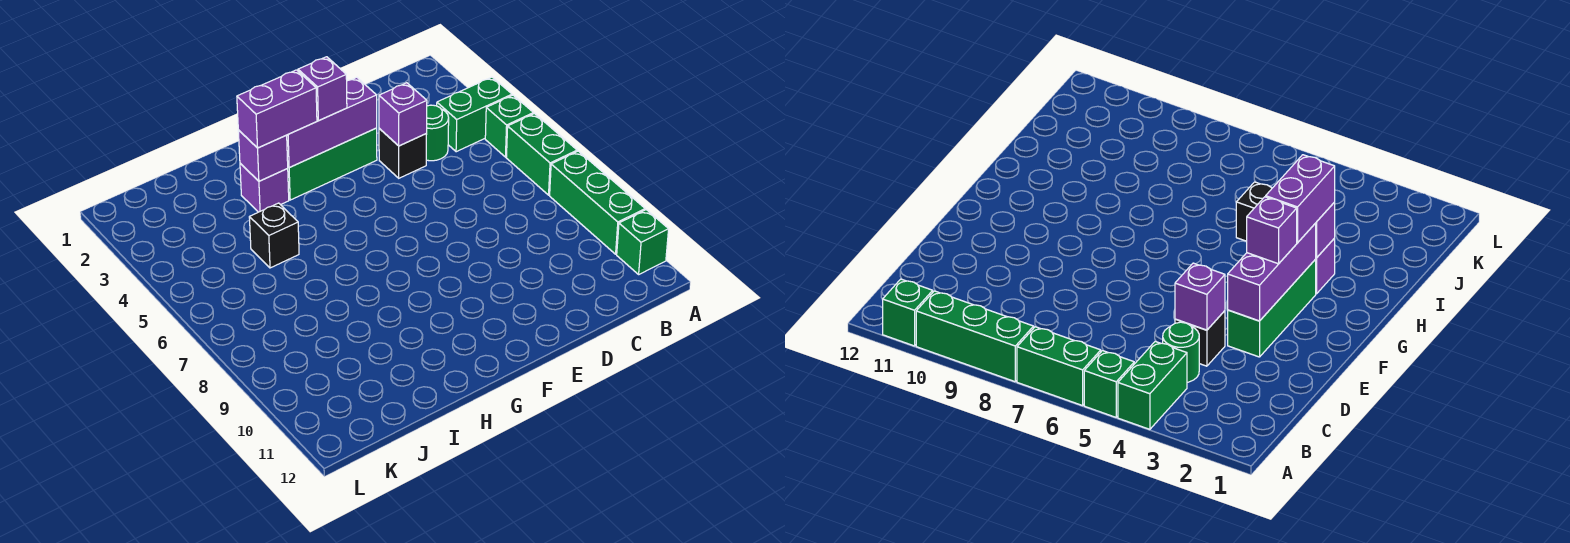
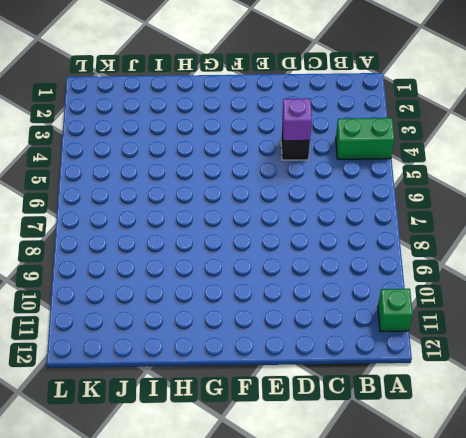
none -> green 1x1 brick [485,95,534,157]
none -> green 1x2 brick [506,114,577,195]
none -> green 1x3 brick [550,151,645,254]

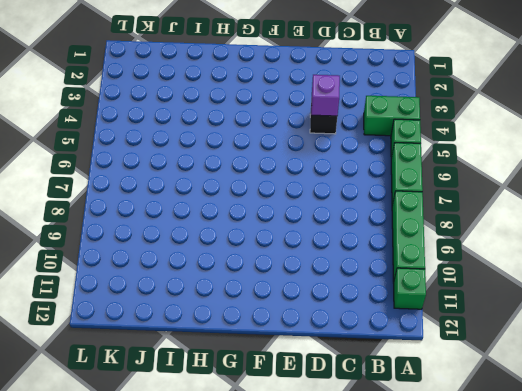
none -> green 1x1 round brick [426,105,449,161]
none -> green 1x3 brick [287,128,377,200]
none -> purple 1x1 brick [240,163,289,212]

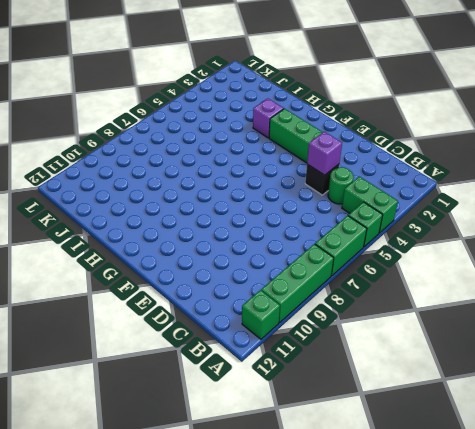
none -> black 1x1 brick [249,203,299,268]
none -> purple 1x3 brick [287,77,377,167]
none -> purple 1x1 brick [238,130,288,181]

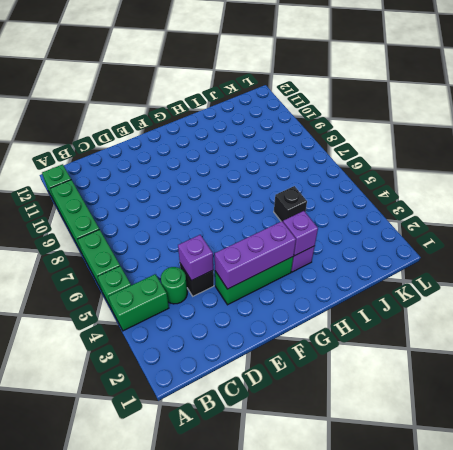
none -> purple 1x1 brick [298,57,347,121]
none -> purple 1x2 brick [237,70,317,148]

